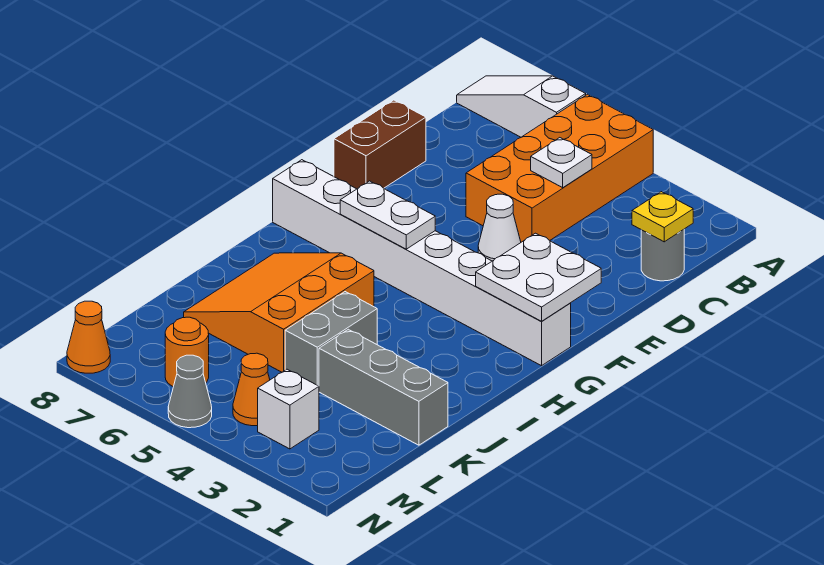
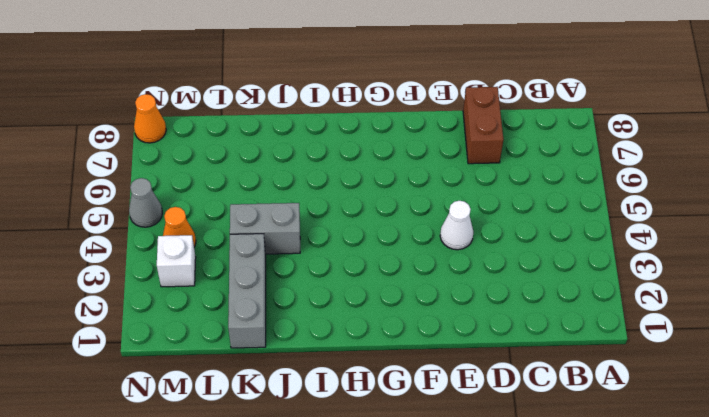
brown 1x2 brick [463,87,503,164] -> brown 1x2 brick turned to [334,100,426,189]
none -> orange 2x4 brick [466,94,653,242]
none -> white 1x3 slope [457,76,586,137]
none -> grey 1x1 round brick [641,230,684,281]

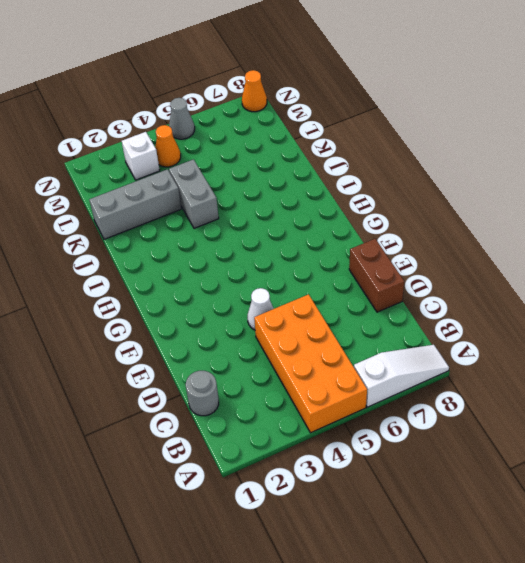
none -> white 1x8 brick [273,160,571,366]
none -> orange 3x3 slope [184,253,374,372]
none -> orange 1x1 round brick [165,317,209,387]

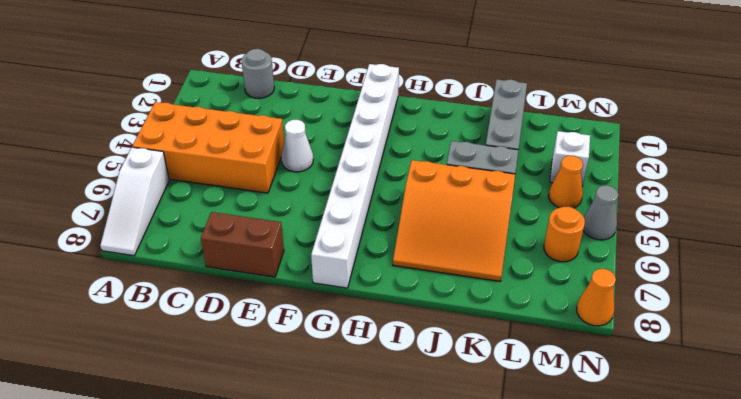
none -> yellow 1x1 plate [632,192,693,242]
none -> white 1x1 plate [531,138,592,188]
none -> white 2x2 plate [476,233,601,321]

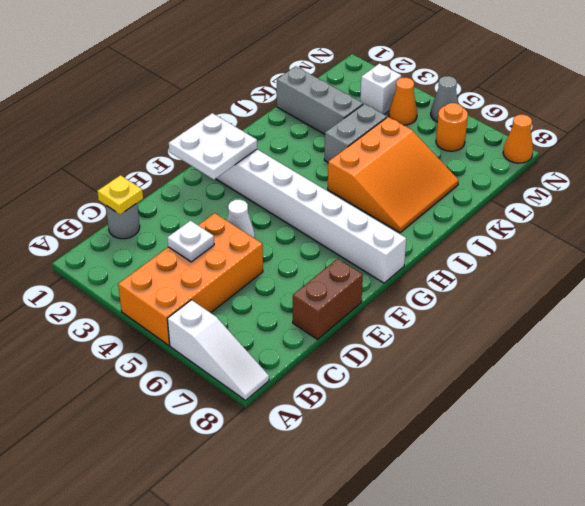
none -> white 1x2 plate [340,181,435,249]

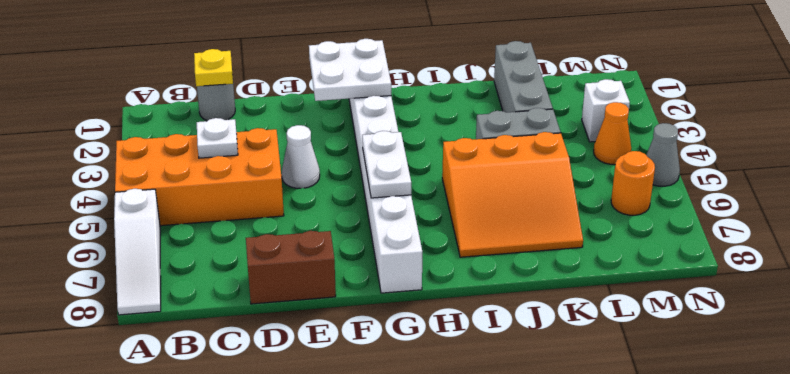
none -> orange 1x1 cone [67,301,110,373]

